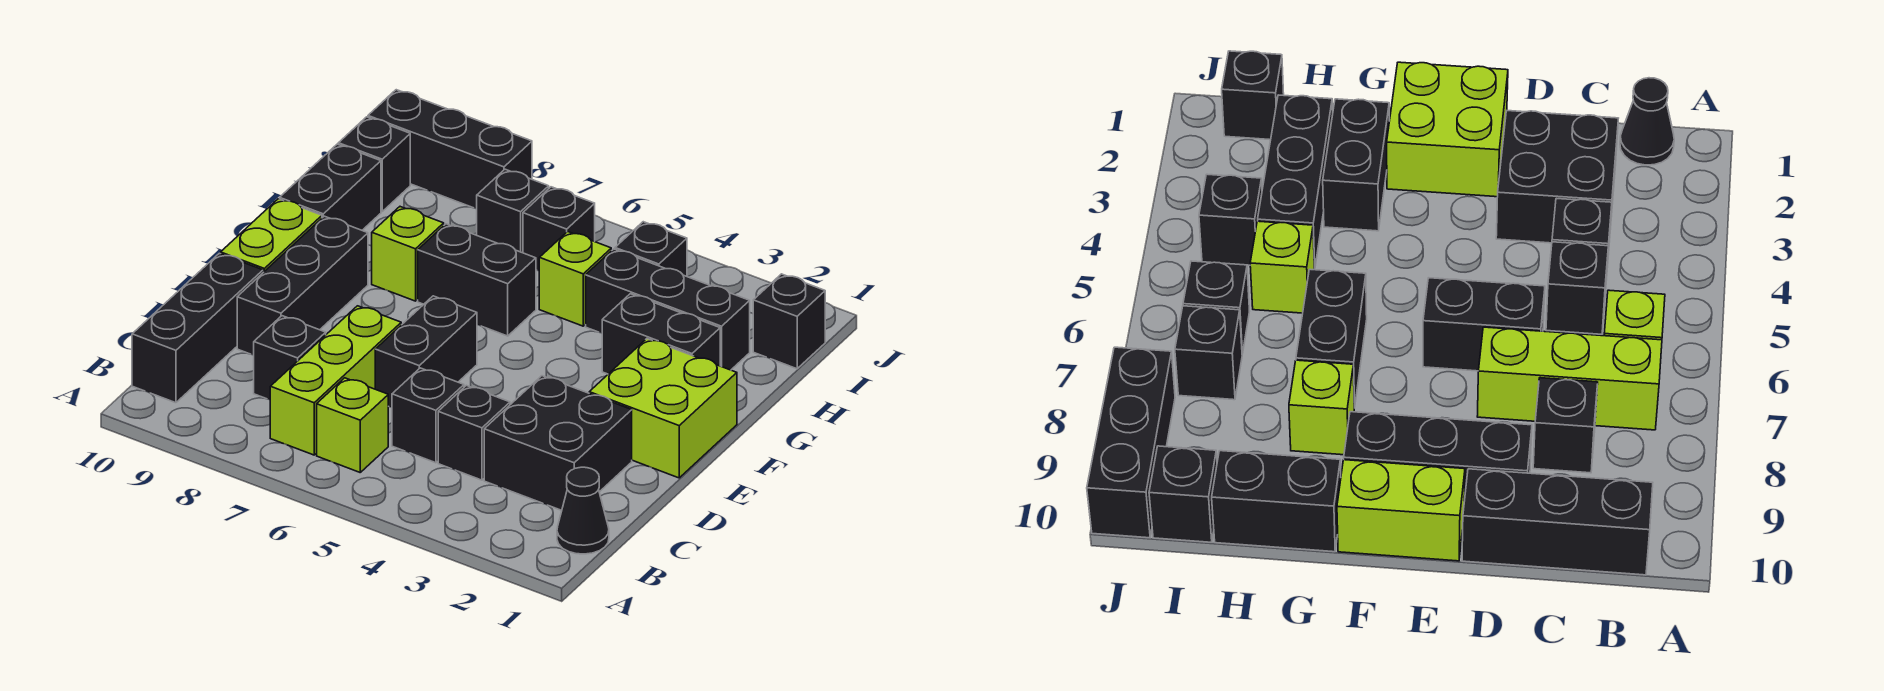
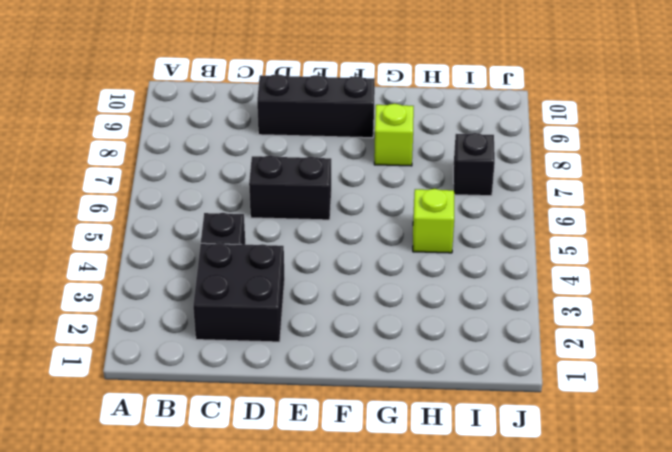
none -> black 1x1 cone [557,467,609,554]
none -> lime 1x1 brick [317,378,388,472]
none -> lime 1x3 brick [270,306,401,455]

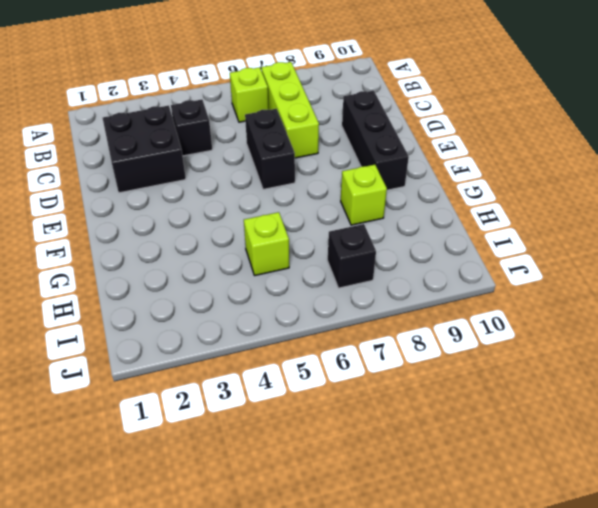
none -> black 1x1 cone [557,467,609,554]
none -> black 1x3 brick [132,253,263,403]
none -> black 1x1 brick [392,368,464,463]

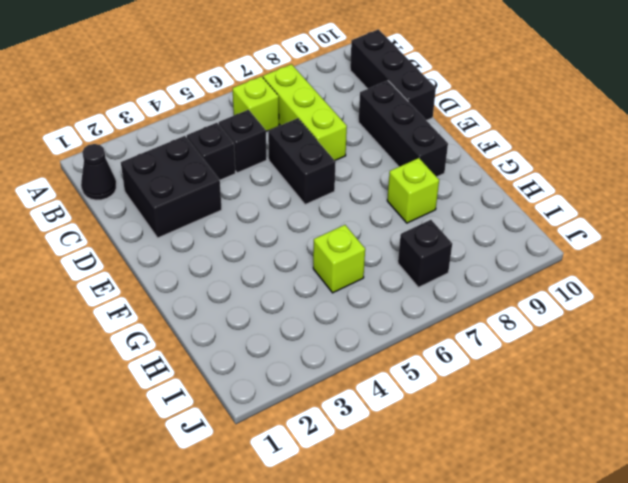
none -> black 1x1 brick [254,316,326,400]
none -> lime 2x2 brick [589,339,737,478]
none -> lime 1x2 brick [221,199,322,272]

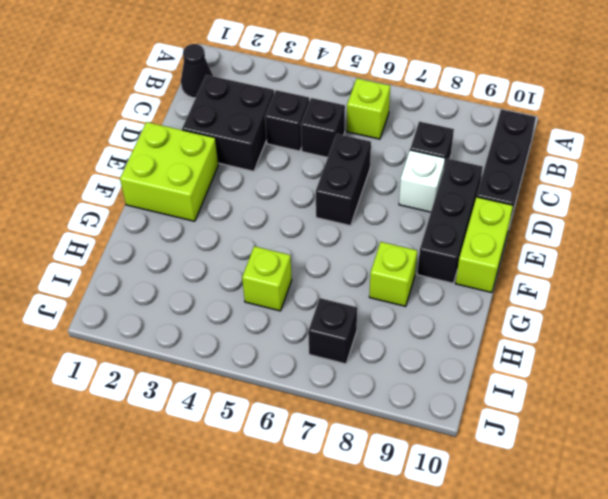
white 1x1 brick [399,150,445,212] -> none
none -> lime 1x3 brick [270,306,401,455]
none -> black 1x2 brick [602,294,720,374]
none -> black 1x2 brick [418,224,536,336]

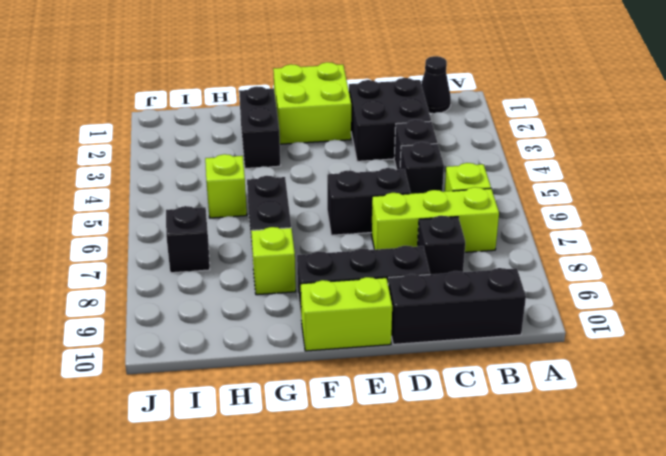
none -> black 1x2 brick [280,144,381,230]
none -> black 1x3 brick [586,249,750,370]
none -> black 1x1 brick [753,274,825,369]

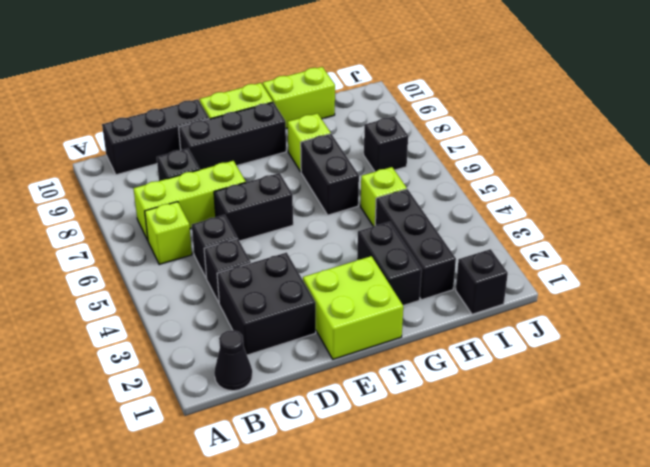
lime 1x2 brick [263,67,335,129] -> black 1x2 brick [280,144,381,230]
none -> black 1x1 brick [615,222,687,276]
none -> black 1x1 brick [523,187,595,271]
none -> black 1x1 brick [338,117,410,211]

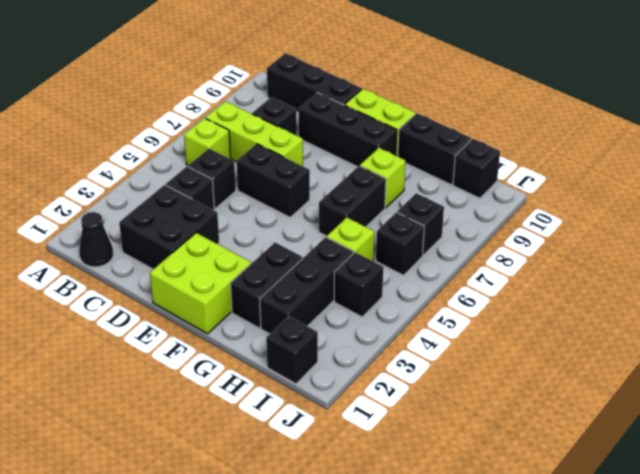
none -> black 1x3 brick [368,90,532,209]

